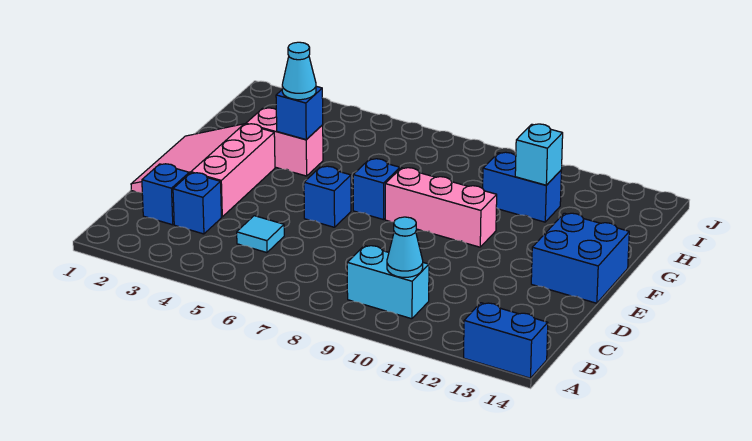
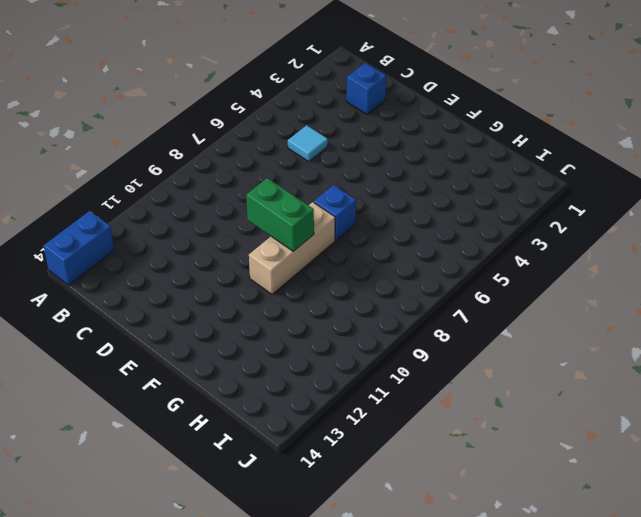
green 1x2 brick [246,178,314,251] -> none
tan 1x3 brick [249,202,335,294] -> pink 1x3 brick [385,168,497,247]
none -> cyan 1x2 brick [347,246,429,319]
none -> blue 1x1 brick [173,173,221,234]
none -> pink 3x3 slope [131,124,275,217]

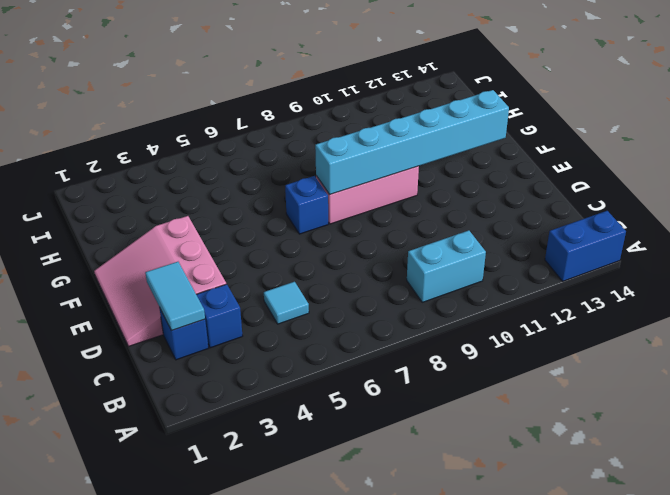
cyan 1x2 tile [145,262,205,331] -> none
cyan 1x6 brick [315,90,509,194] -> none
none -> blue 1x1 brick [304,166,351,227]
none -> blue 2x2 brick [531,213,629,303]
none -> pink 1x2 brick [246,108,323,176]

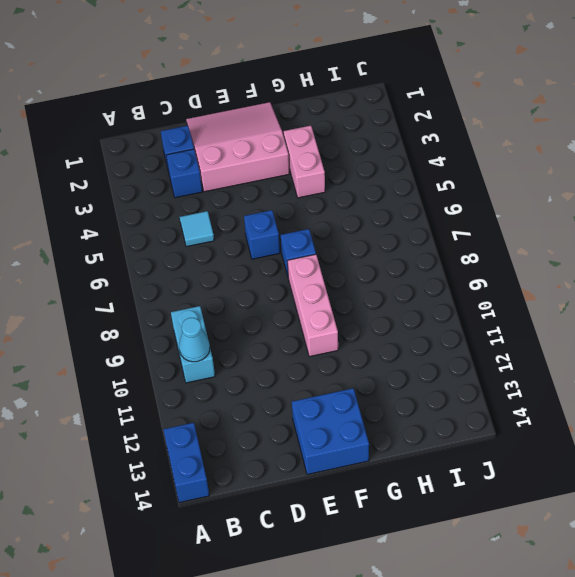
none -> blue 1x2 brick [483,152,561,222]
none -> blue 1x1 brick [276,86,323,139]
none -> cyan 1x1 brick [515,124,563,185]

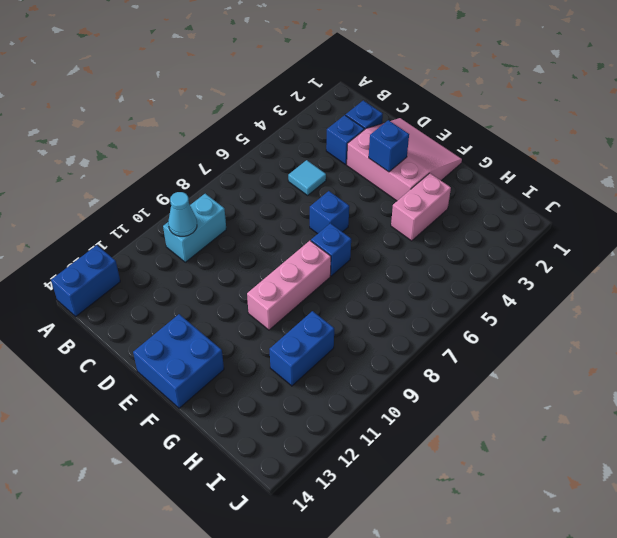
blue 1x1 brick [369,120,409,172] -> blue 1x1 brick moved to [276,86,323,139]
none -> cyan 1x1 brick [515,124,563,185]
none -> cyan 1x1 cone [282,42,316,100]

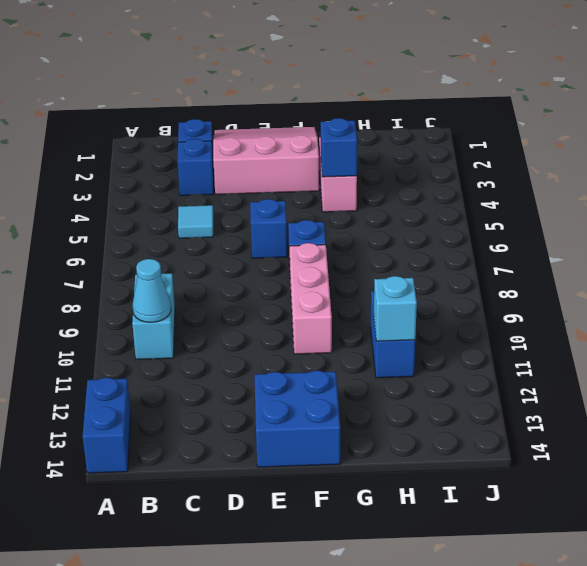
none -> cyan 1x1 cone [282,42,316,100]

